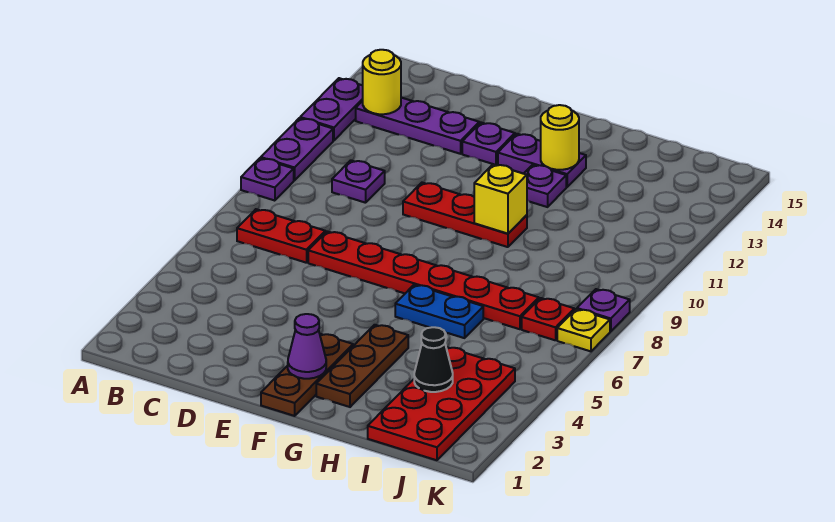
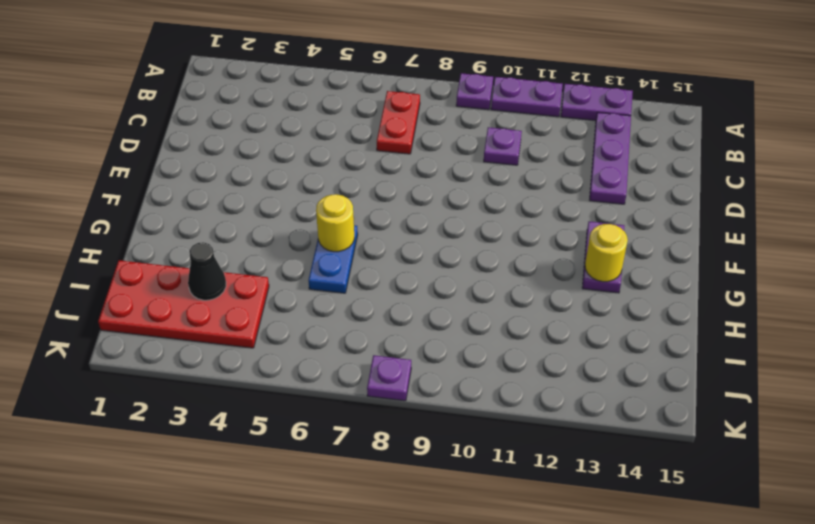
yellow 1x1 round brick [316,194,354,252] -> yellow 1x1 round brick moved to [363,50,401,114]
none -> red 1x6 plate [308,231,539,329]
none -> red 1x3 plate [403,183,527,247]
none -> purple 1x1 plate [462,123,515,165]

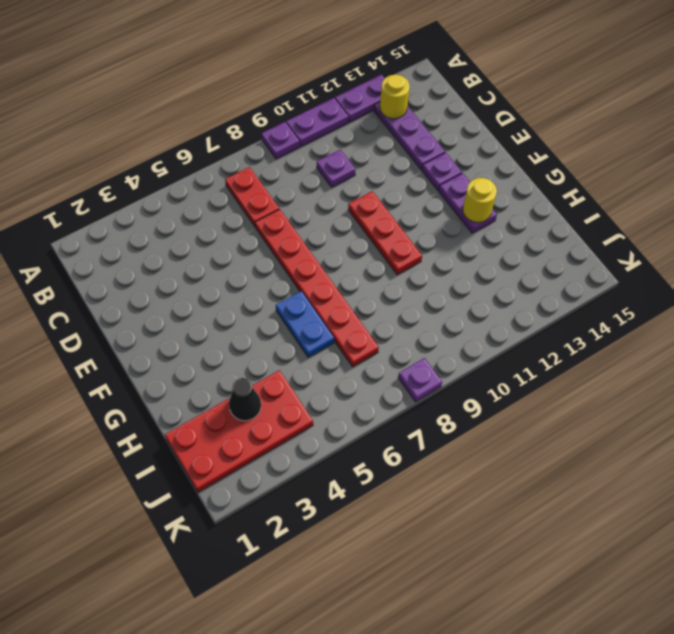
none -> brown 1x3 plate [261,334,353,416]
none -> brown 1x3 plate [316,325,408,407]
none -> purple 1x1 plate [524,165,566,207]

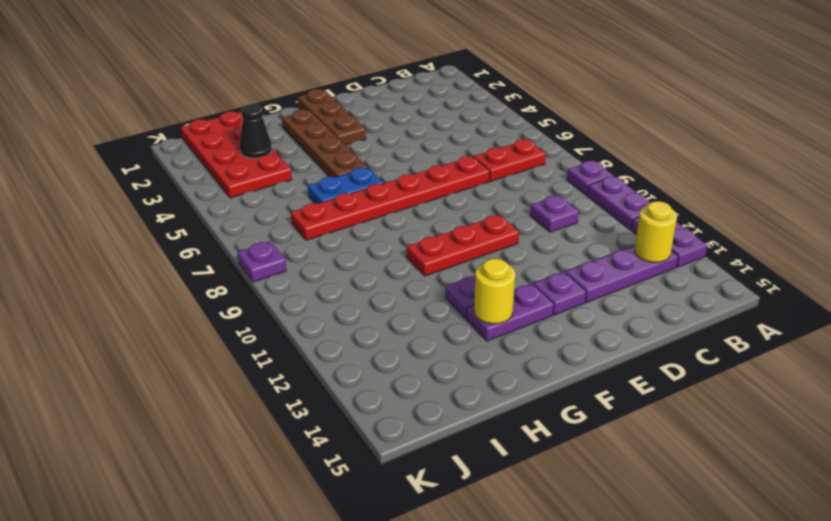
brown 1x4 plate [282,109,367,177] -> brown 1x3 plate [316,325,408,407]
none -> red 1x1 plate [522,298,574,340]
none -> yellow 1x1 plate [557,309,610,351]
none -> purple 1x1 cone [288,314,326,379]

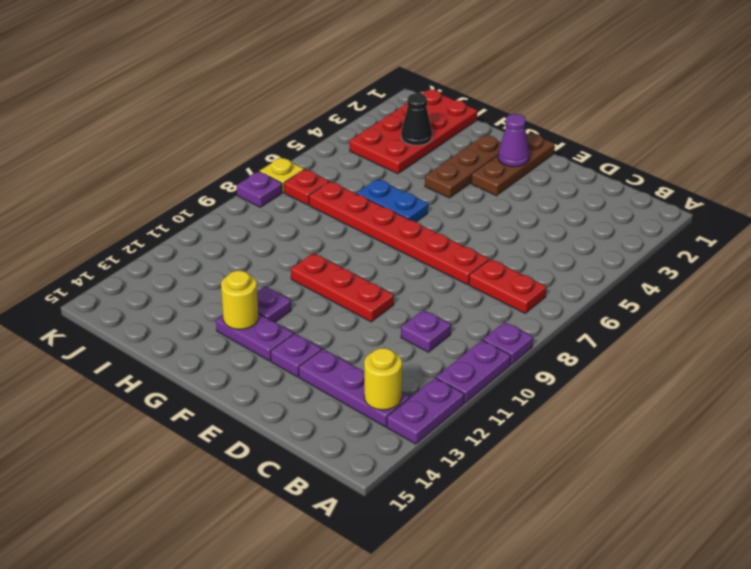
none -> yellow 1x1 brick [474,164,527,234]

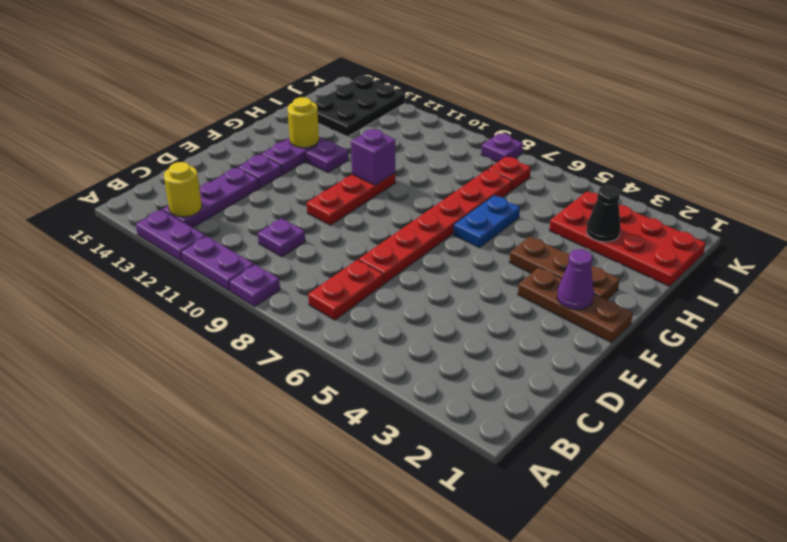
purple 1x1 brick [351,129,395,185] -> yellow 1x1 brick [474,164,527,234]
black 2x3 plate [314,76,405,137] -> none
none -> yellow 1x1 plate [557,309,610,351]

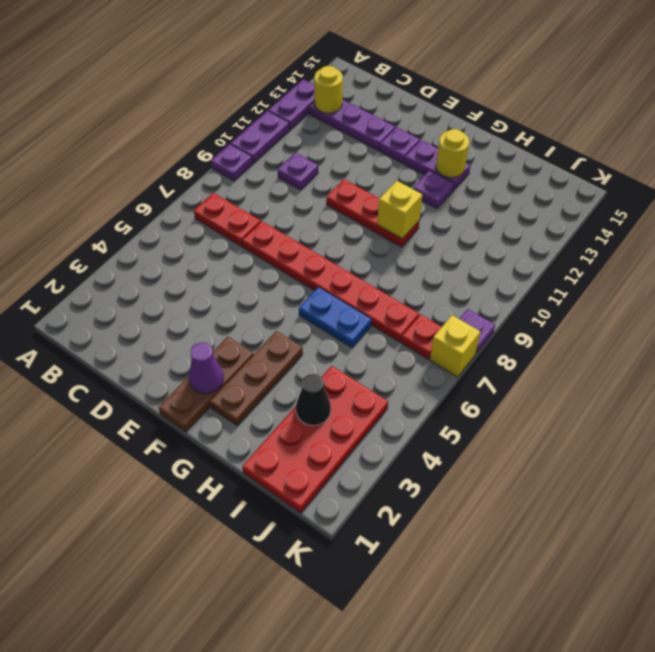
yellow 1x1 brick [430,315,480,377] -> yellow 1x1 plate [557,309,610,351]

